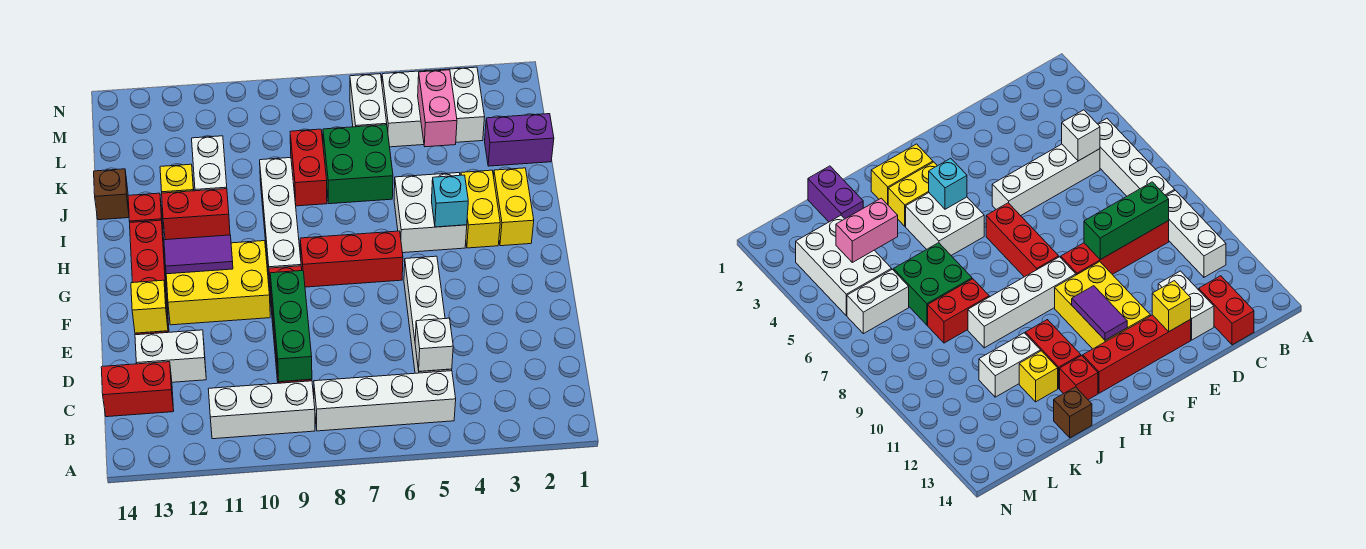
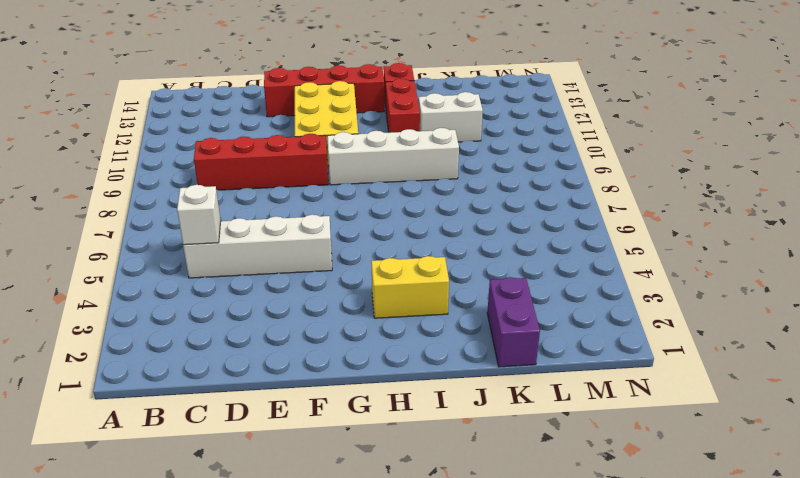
none -> white 1x4 brick [314,371,456,431]
none -> white 1x3 brick [208,381,315,439]
none -> red 1x2 brick [101,362,174,417]

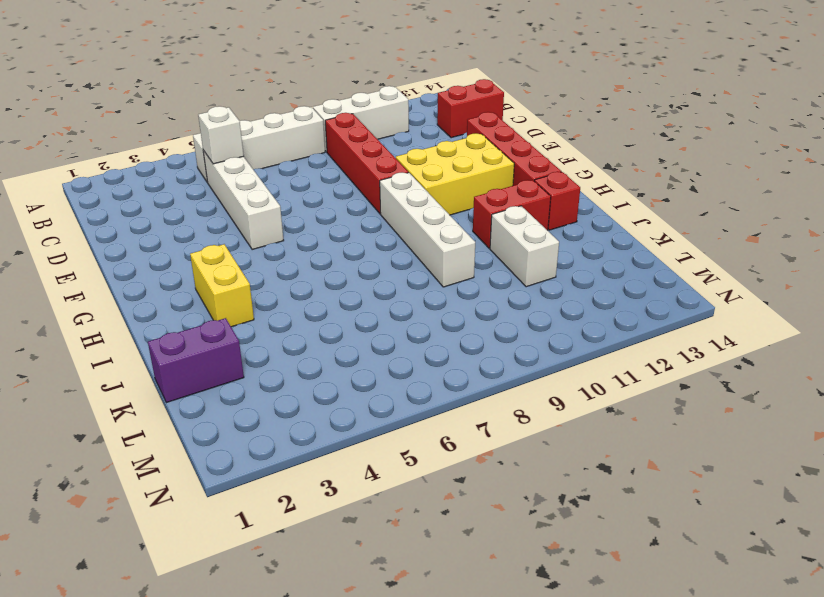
none -> white 1x2 brick [135,330,206,382]
none -> red 1x3 brick [300,231,403,287]
none -> yellow 1x2 brick [494,168,534,246]

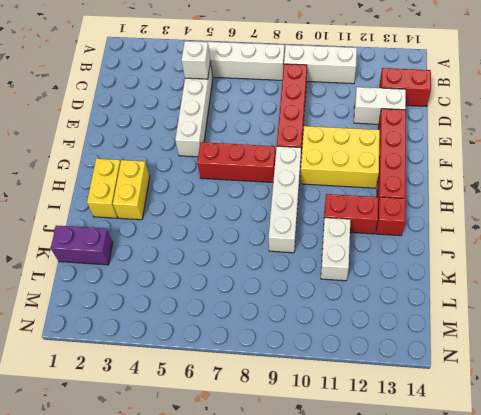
none -> white 2x2 brick [394,173,467,253]
none -> green 2x2 brick [323,125,393,204]
none -> red 1x2 brick [290,129,327,206]

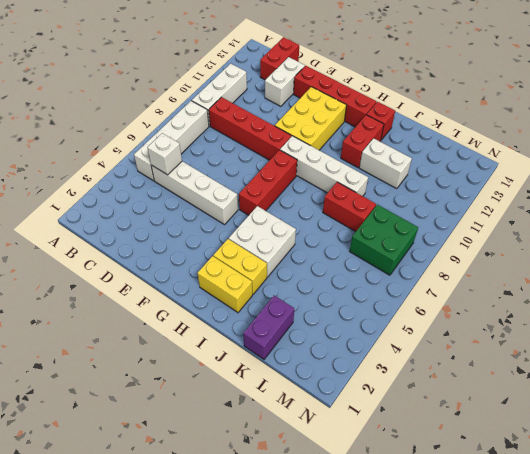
green 2x2 brick [350,205,418,275] -> green 2x2 brick moved to [323,125,393,204]
none -> yellow 1x1 brick [160,164,194,193]
none -> brown 1x1 brick [94,169,129,220]
none -> white 2x3 brick [382,67,485,147]

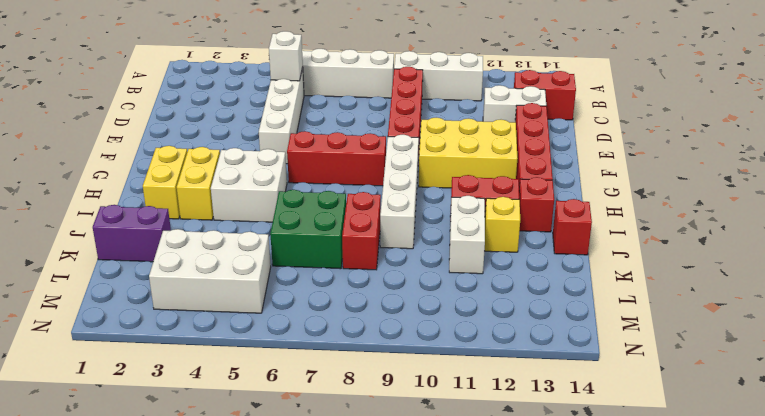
red 1x1 brick [553,199,592,255] -> brown 1x1 brick [94,169,129,220]
none -> white 1x2 brick [350,74,387,127]
none -> green 1x3 brick [270,271,312,382]
none -> yellow 1x1 brick [131,280,168,333]

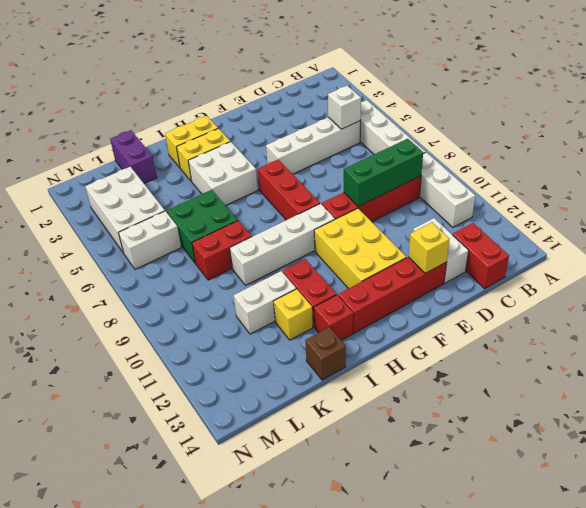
none -> purple 1x2 tile [164,235,233,274]
none -> cyan 1x1 brick [432,175,468,227]
none -> pink 1x2 brick [418,70,457,147]

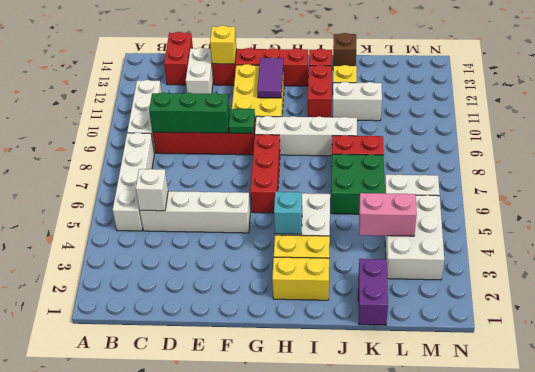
green 1x1 plate [229,108,255,133] -> none

